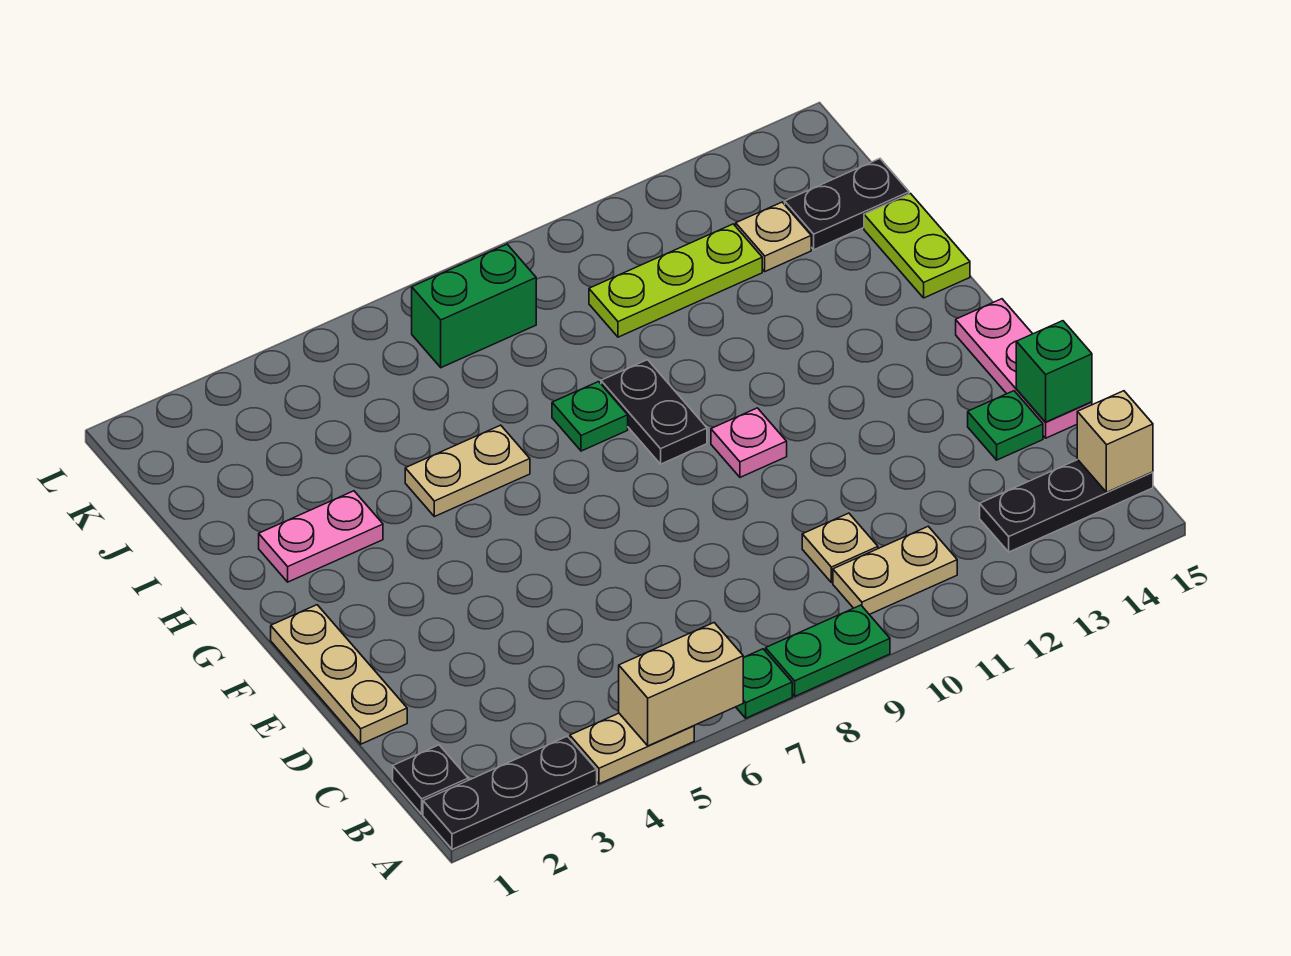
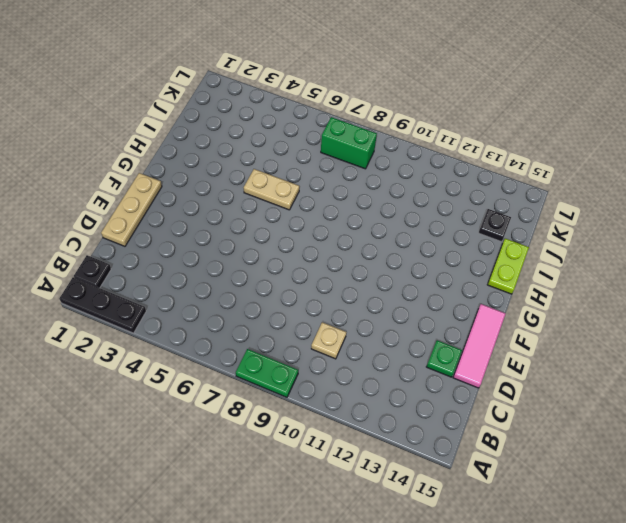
pink 1x3 tile [453,304,506,388] -> pink 1x3 plate [956,299,1092,438]
black 1x1 plate [478,209,511,242] -> black 1x2 plate [785,159,909,250]
none -> tan 1x2 plate [570,713,694,784]
none -> green 1x1 plate [736,649,792,718]
none -> tan 1x2 plate [833,526,957,614]

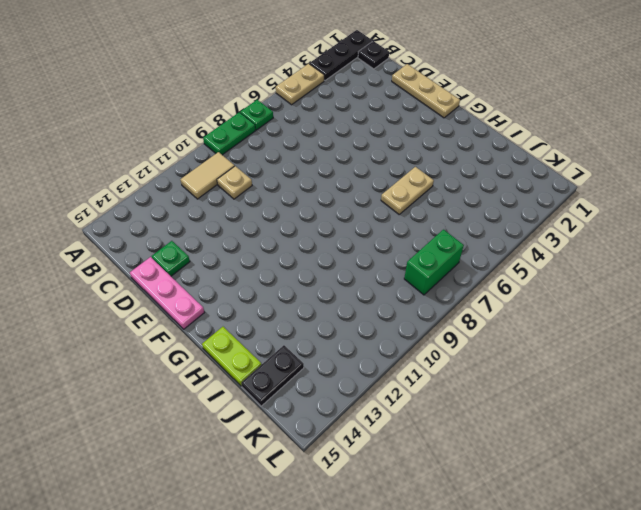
tan 1x2 tile [180,152,234,199] -> tan 1x2 plate [833,526,957,614]
none -> black 1x3 plate [980,460,1153,552]
none -> pink 1x1 plate [711,408,787,477]
none -> black 1x2 plate [601,360,707,464]

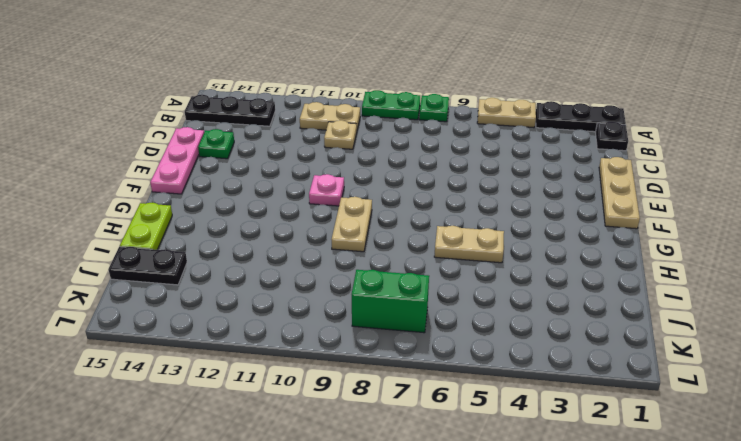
tan 1x2 plate [332,197,372,252] -> black 1x2 plate [601,360,707,464]
none -> pink 1x2 plate [259,491,383,582]
none -> green 1x1 plate [552,382,628,451]
none -> lime 1x3 plate [589,224,762,337]

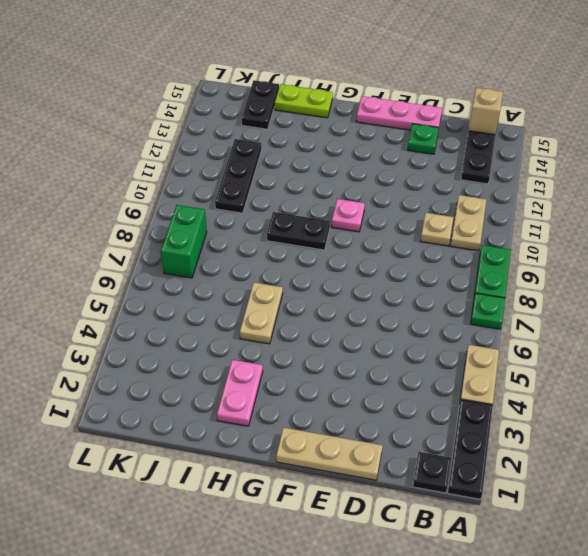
black 1x3 plate [215,139,262,213] -> lime 1x3 plate [589,224,762,337]
none -> green 1x1 plate [552,382,628,451]
none -> tan 1x1 plate [736,202,811,271]
none -> tan 1x2 brick [619,623,743,746]

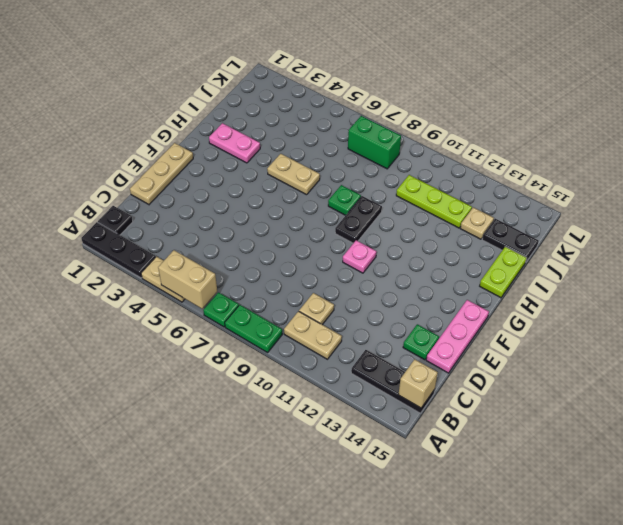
none -> green 1x1 brick [1016,321,1092,422]

